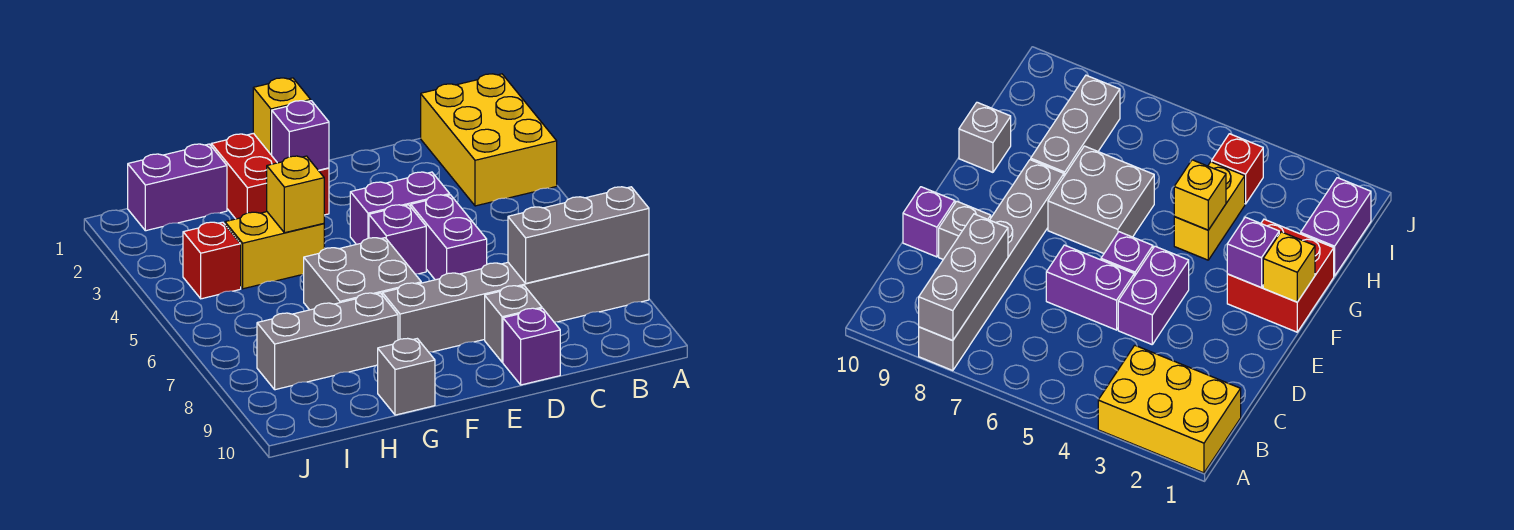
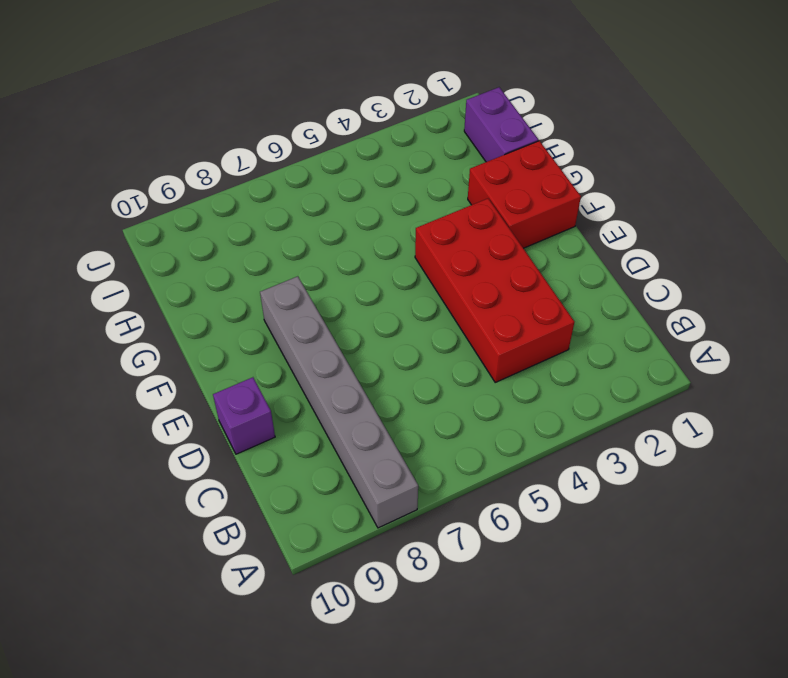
red 2x4 brick [415,199,574,382] -> purple 1x2 brick [350,172,450,244]
none -> yellow 2x3 brick [421,74,557,206]
none -> purple 1x2 brick [411,195,487,280]
none -> grey 1x1 brick [485,286,542,362]

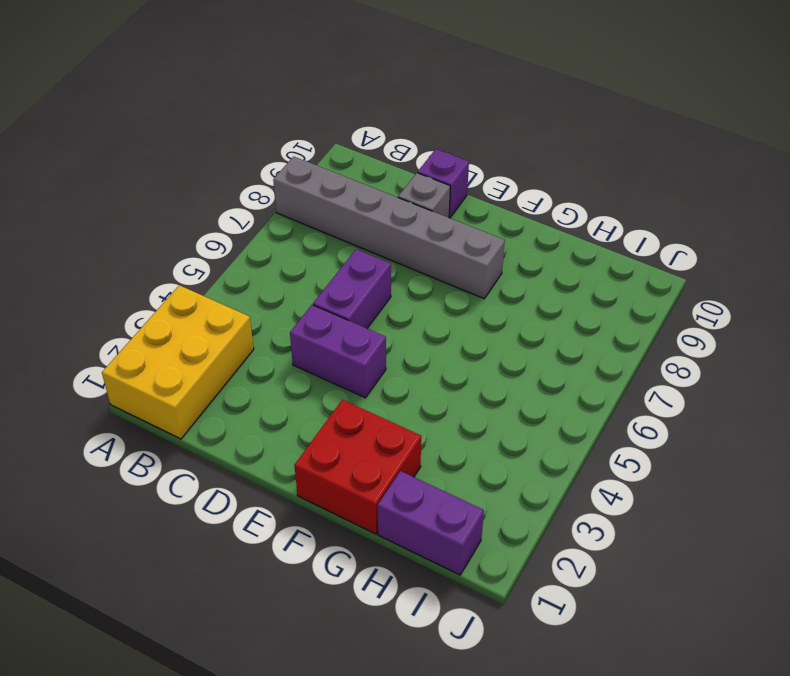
none -> purple 1x1 brick [369,205,426,274]
none -> grey 2x2 brick [304,238,421,310]
none -> yellow 1x2 brick [225,212,324,289]

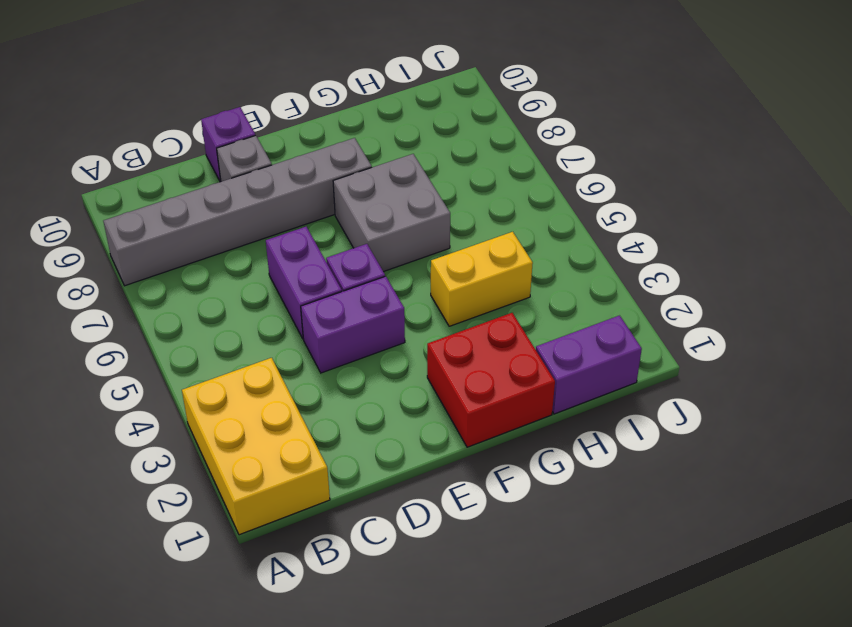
none -> grey 1x3 brick [257,293,398,390]
none -> grey 1x1 brick [378,338,435,415]
none -> red 1x1 brick [183,222,241,299]

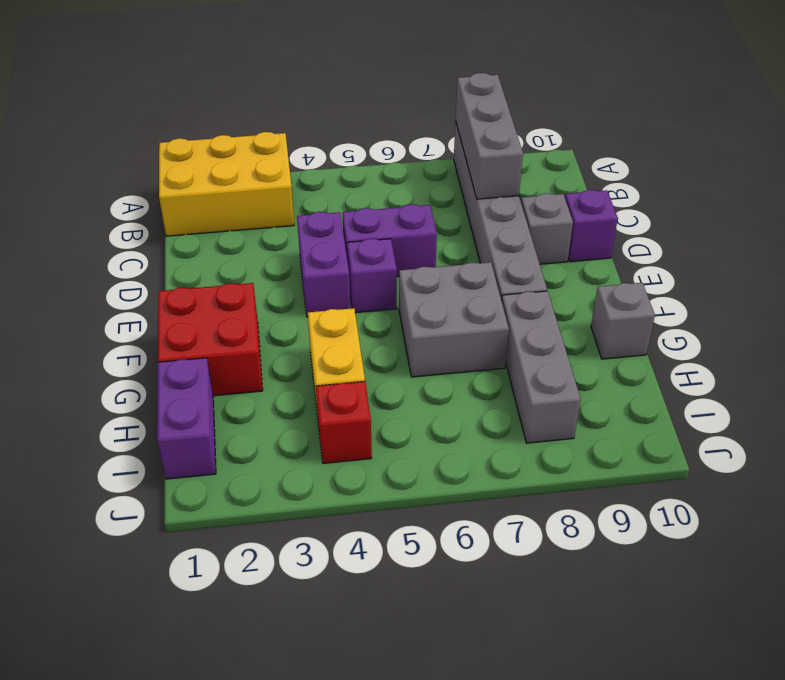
none -> yellow 1x1 brick [253,78,311,154]
none -> purple 1x1 brick [272,101,329,170]
none -> yellow 1x1 brick [267,156,324,233]

